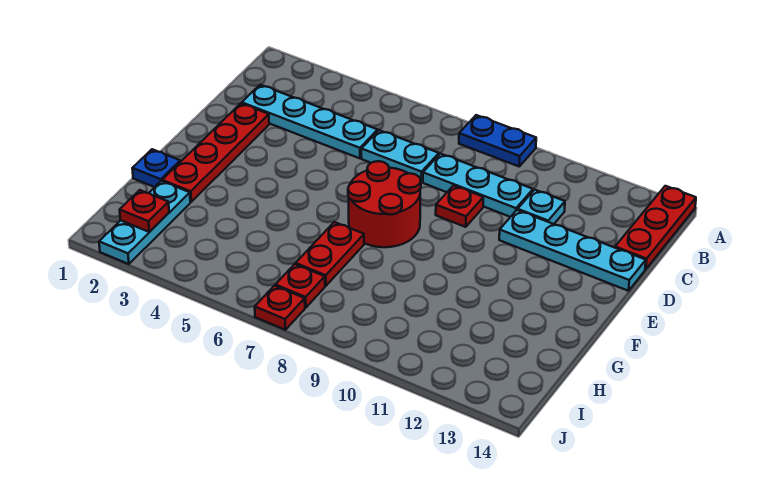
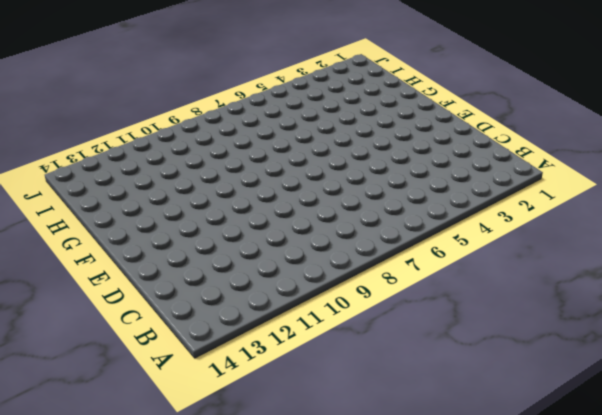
none -> blue 1x2 plate [459,115,536,166]
none -> red 1x3 plate [615,186,696,269]
none -> cyan 1x4 plate [242,85,378,158]

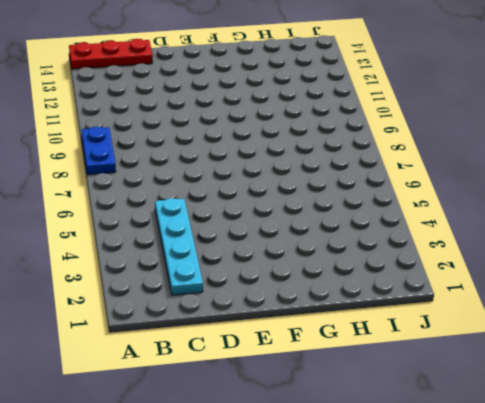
none -> cyan 1x2 plate [361,130,439,182]
none -> cyan 1x3 plate [423,154,533,217]
none -> cyan 1x1 plate [518,190,565,224]

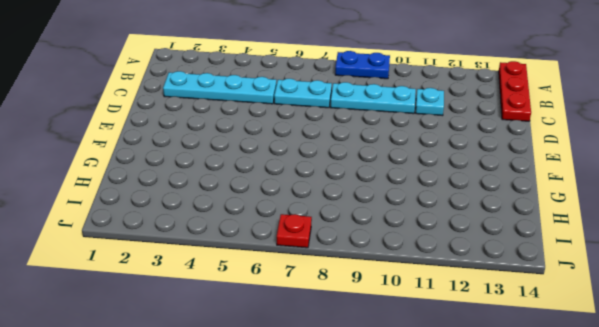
none -> red 1x4 plate [162,103,269,202]
none -> red 1x1 plate [436,186,483,227]
none -> cyan 1x4 plate [499,210,646,291]

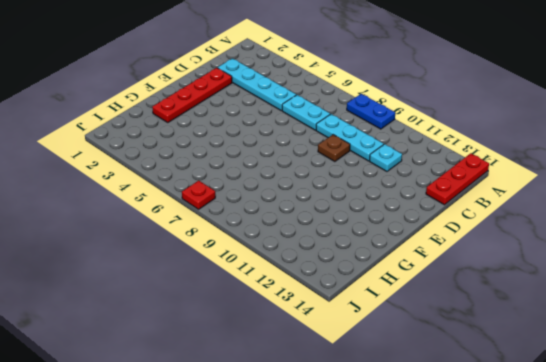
brown 1x1 plate [318,135,350,162] -> red 1x1 plate [436,186,483,227]
none -> cyan 1x4 plate [499,210,646,291]
none -> red 2x2 round brick [348,161,421,247]
none -> blue 1x1 plate [132,149,180,187]

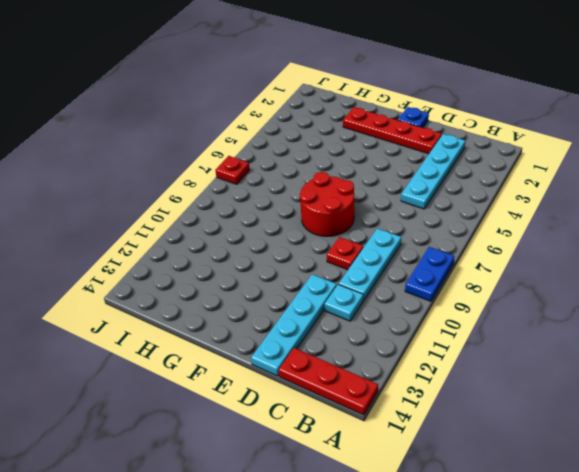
blue 1x1 plate [398,107,429,128] -> blue 1x1 plate moved to [132,149,180,187]
none -> cyan 1x2 plate [361,130,439,182]
none -> red 1x2 plate [296,222,364,286]
none -> cyan 1x3 plate [99,181,190,264]

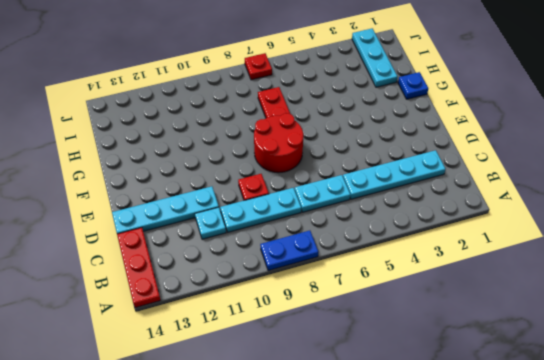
none -> red 1x4 plate [162,103,269,202]
none -> red 1x1 plate [275,264,325,308]
none -> red 1x1 plate [120,190,169,232]

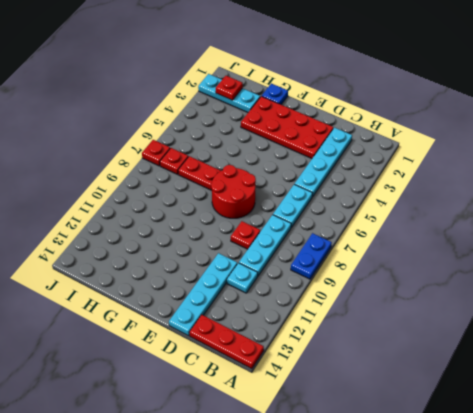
red 2x4 plate [241,96,333,158] -> red 1x4 plate [162,103,269,202]

